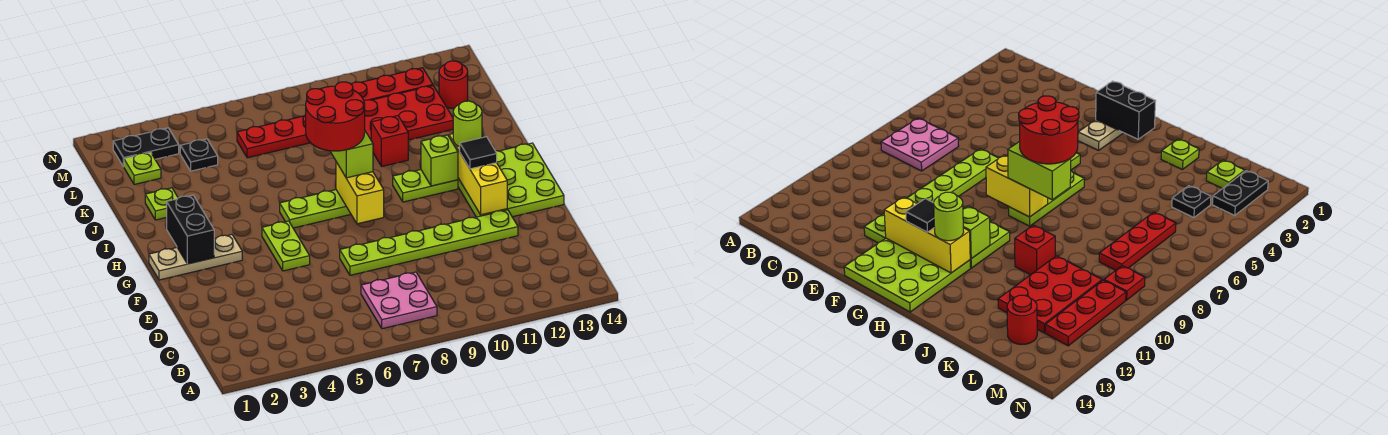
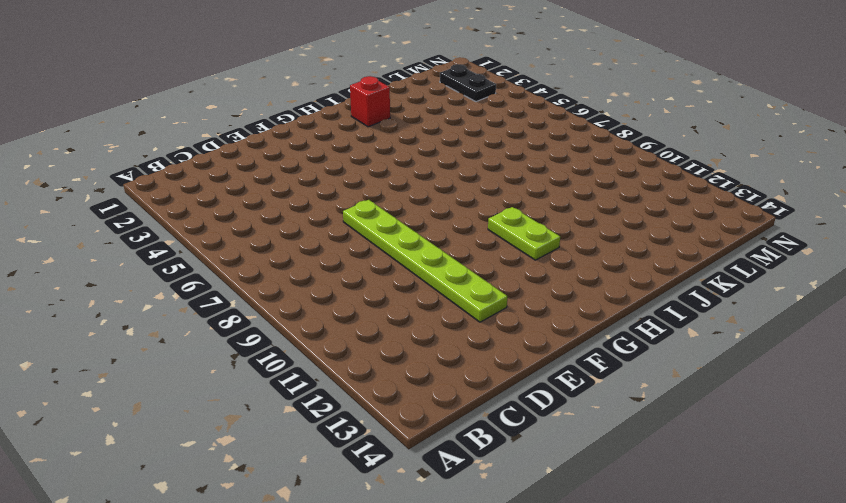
red 1x1 brick [350,76,390,127] -> red 1x1 brick moved to [371,116,408,167]
none -> pink 2x2 plate [361,272,437,329]
none -> lime 1x2 plate [262,221,310,271]
none -> lime 3x3 plate [458,143,564,217]

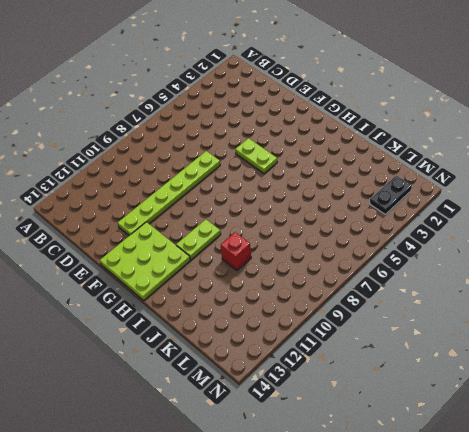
none -> pink 2x2 plate [361,272,437,329]
none -> tan 1x3 plate [149,235,242,280]
none -> lime 1x3 plate [280,190,351,228]

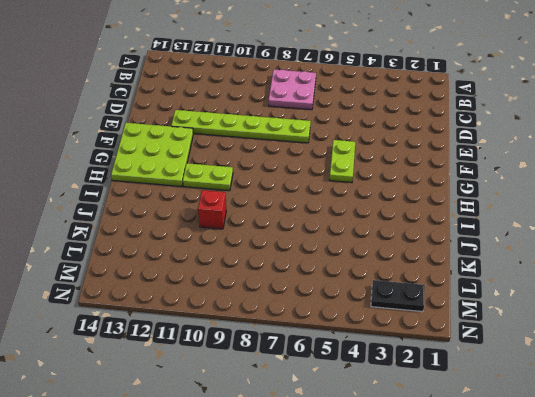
none -> tan 1x3 plate [149,235,242,280]
none -> lime 1x3 plate [280,190,351,228]
none -> lime 1x1 plate [145,188,178,220]

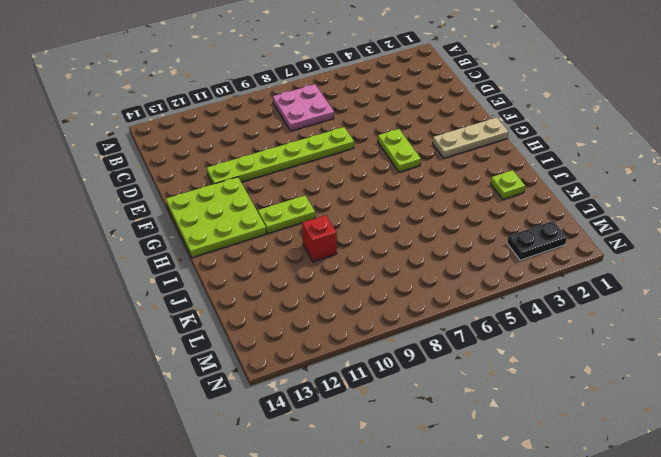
none -> lime 1x3 plate [280,190,351,228]
none -> red 2x3 plate [364,86,453,140]
none -> lime 1x1 plate [124,152,161,185]

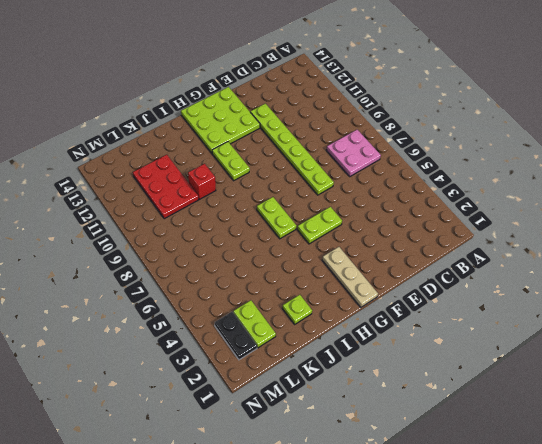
lime 1x2 plate [257,197,296,239] -> lime 1x3 plate [280,190,351,228]
lime 1x2 plate [233,300,276,348] -> lime 1x1 plate [124,152,161,185]
none -> black 1x1 plate [180,139,218,171]
none -> red 1x3 plate [237,115,310,158]
none -> red 1x1 round brick [439,61,468,108]

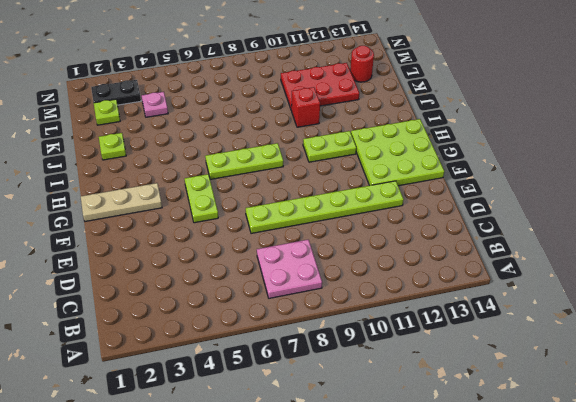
pink 1x1 plate [142,92,168,117] -> black 1x1 plate [180,139,218,171]
none -> red 1x3 plate [237,115,310,158]
none -> red 1x1 plate [1104,266,1145,300]
none -> red 1x3 plate [351,68,433,100]

